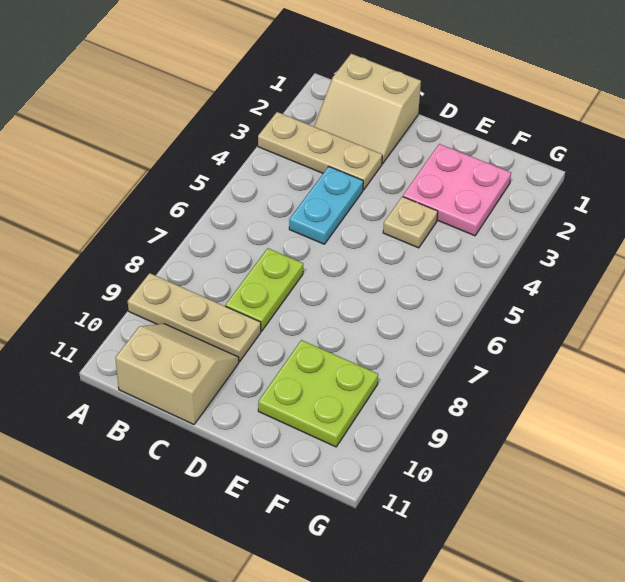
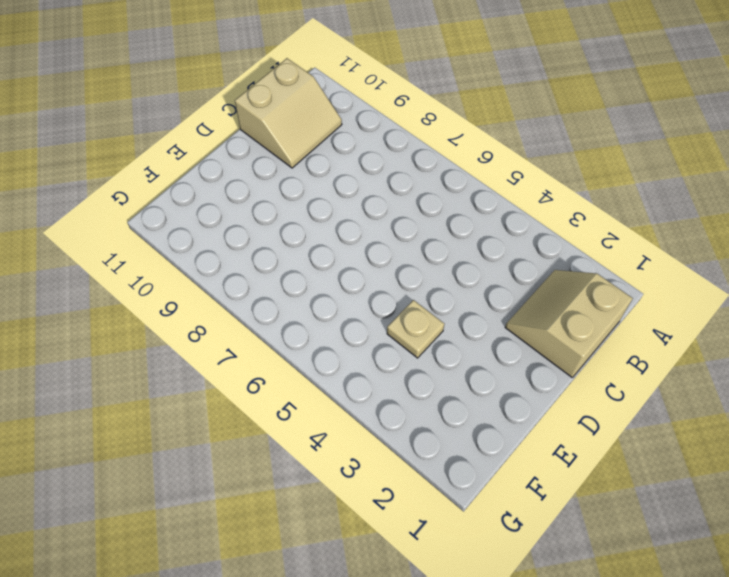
none -> tan 1x3 plate [258,112,382,190]
none -> tan 1x3 plate [128,273,261,361]

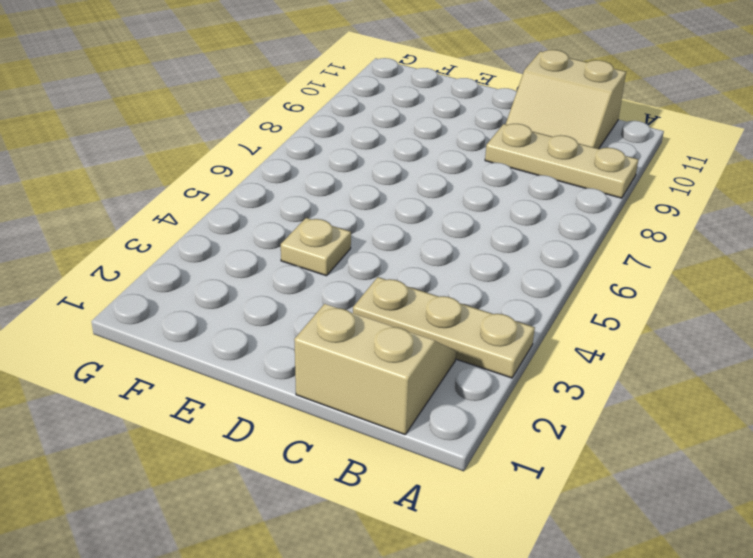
none -> cyan 1x2 plate [289,167,363,244]
none -> lime 1x2 plate [225,248,303,331]

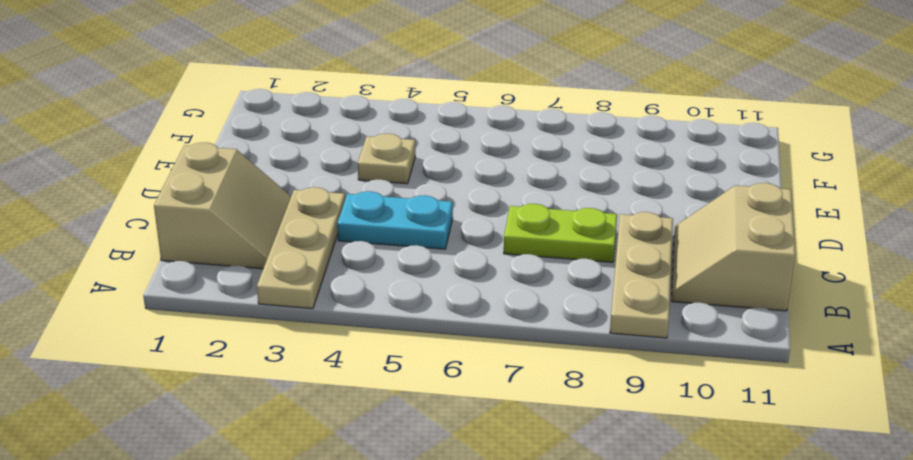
none -> pink 2x2 plate [403,144,511,236]
none -> lime 2x2 plate [258,340,378,447]

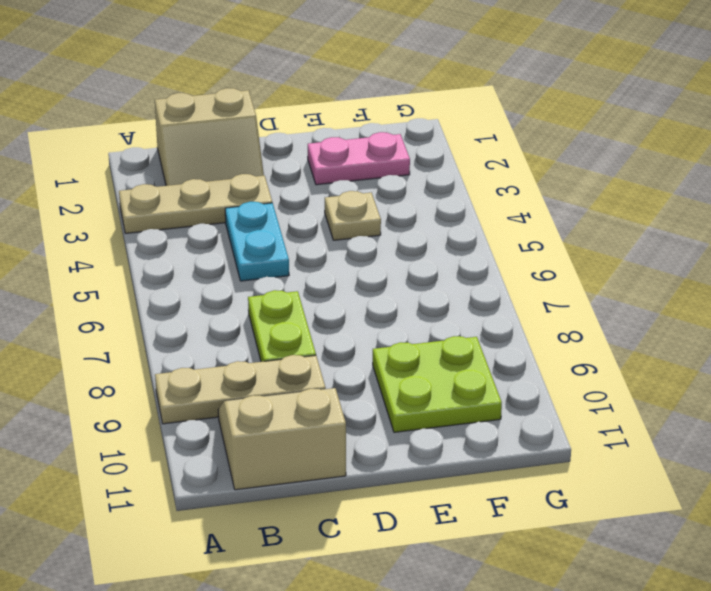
pink 1x2 plate [308,132,410,185] -> pink 2x2 plate [403,144,511,236]

